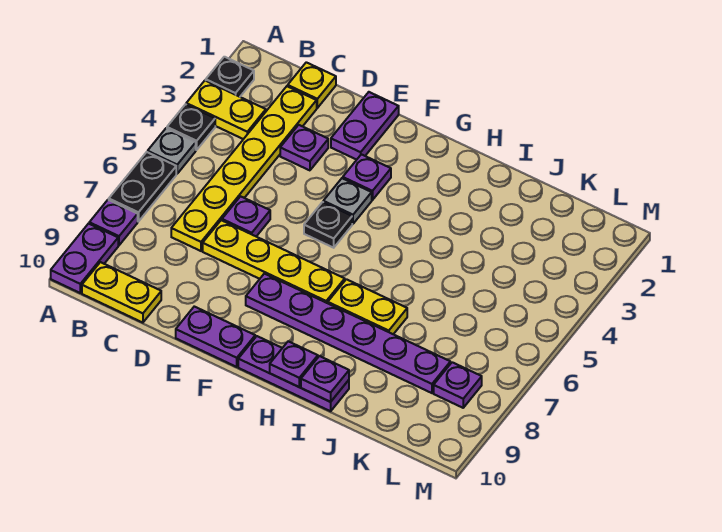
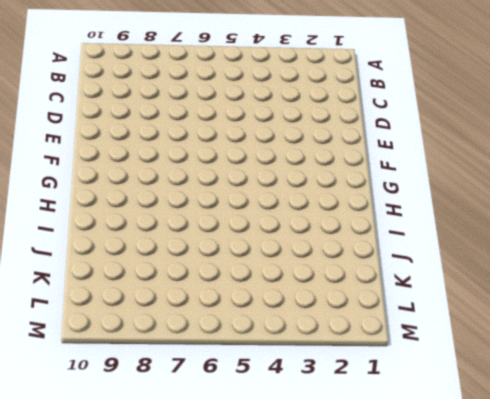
none -> black 1x1 plate [206,57,254,97]
none -> yellow 1x2 plate [186,81,266,139]
none -> black 1x1 plate [167,104,215,150]

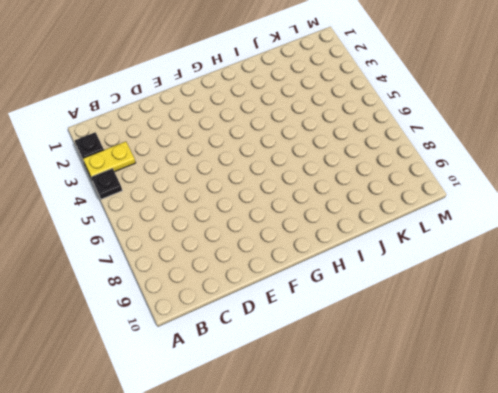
none -> grey 1x1 plate [148,128,196,174]
none -> black 1x2 plate [109,152,176,222]
none -> purple 1x1 plate [89,200,138,245]

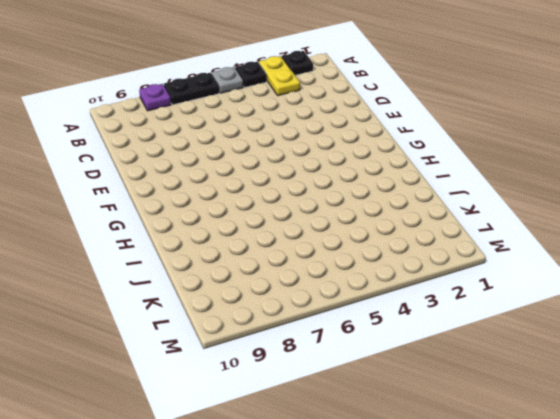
none -> purple 1x2 plate [51,224,118,293]
none -> yellow 1x2 plate [82,262,161,323]
none -> yellow 1x1 plate [288,62,336,108]

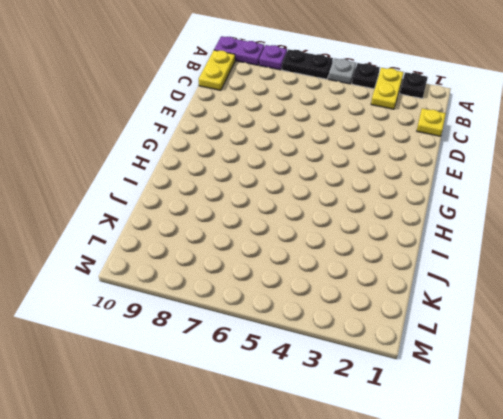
none -> yellow 1x6 plate [171,86,317,251]
none -> purple 1x1 plate [280,125,328,170]
none -> purple 1x1 plate [222,196,270,236]

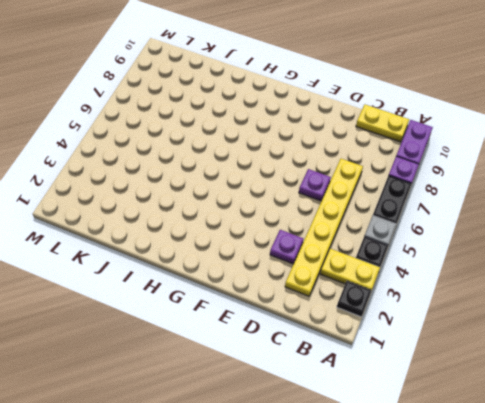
none -> yellow 1x1 plate [288,62,336,108]
none -> yellow 1x4 plate [203,220,345,303]
none -> purple 1x2 plate [331,92,399,160]

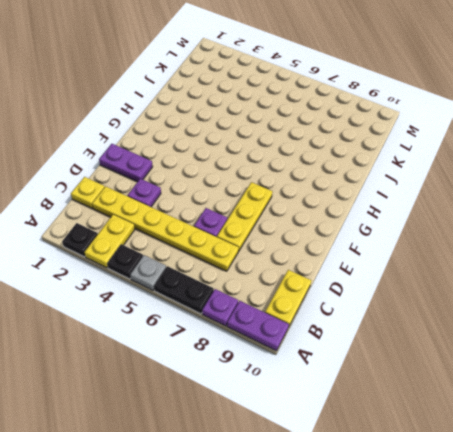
yellow 1x3 plate [217,182,273,251] -> yellow 1x4 plate [203,220,345,303]
none -> purple 1x2 plate [176,307,255,367]
none -> purple 1x1 plate [343,154,391,200]
none -> grey 1x1 plate [323,178,372,224]

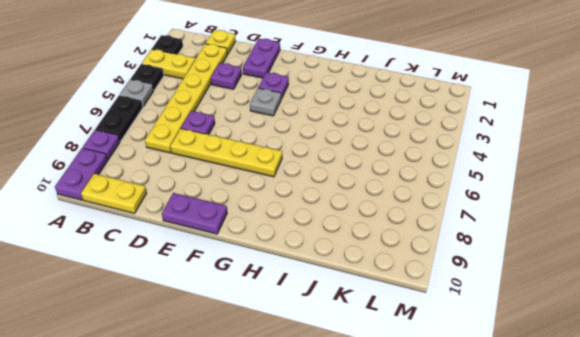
none -> black 1x1 plate [304,202,352,248]
none -> purple 1x6 plate [246,274,450,393]
none -> purple 1x3 plate [238,336,349,411]

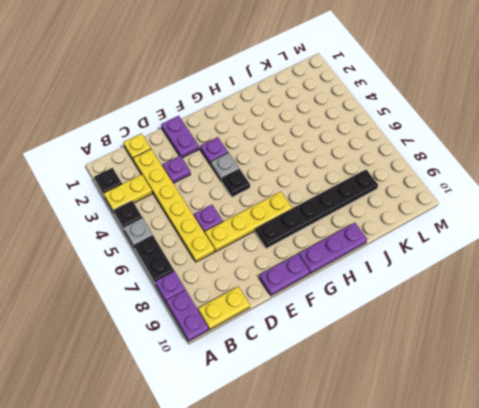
black 1x6 plate [255,170,378,248] -> purple 1x6 plate [246,274,450,393]
none -> yellow 1x2 plate [328,279,407,334]
none -> purple 1x1 plate [434,362,482,408]
none -> purple 1x1 plate [270,341,318,387]

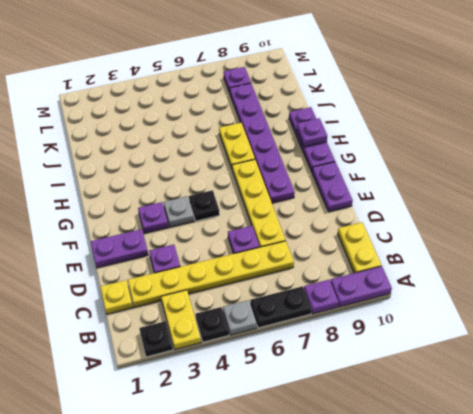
none -> purple 1x1 plate [301,356,349,402]

